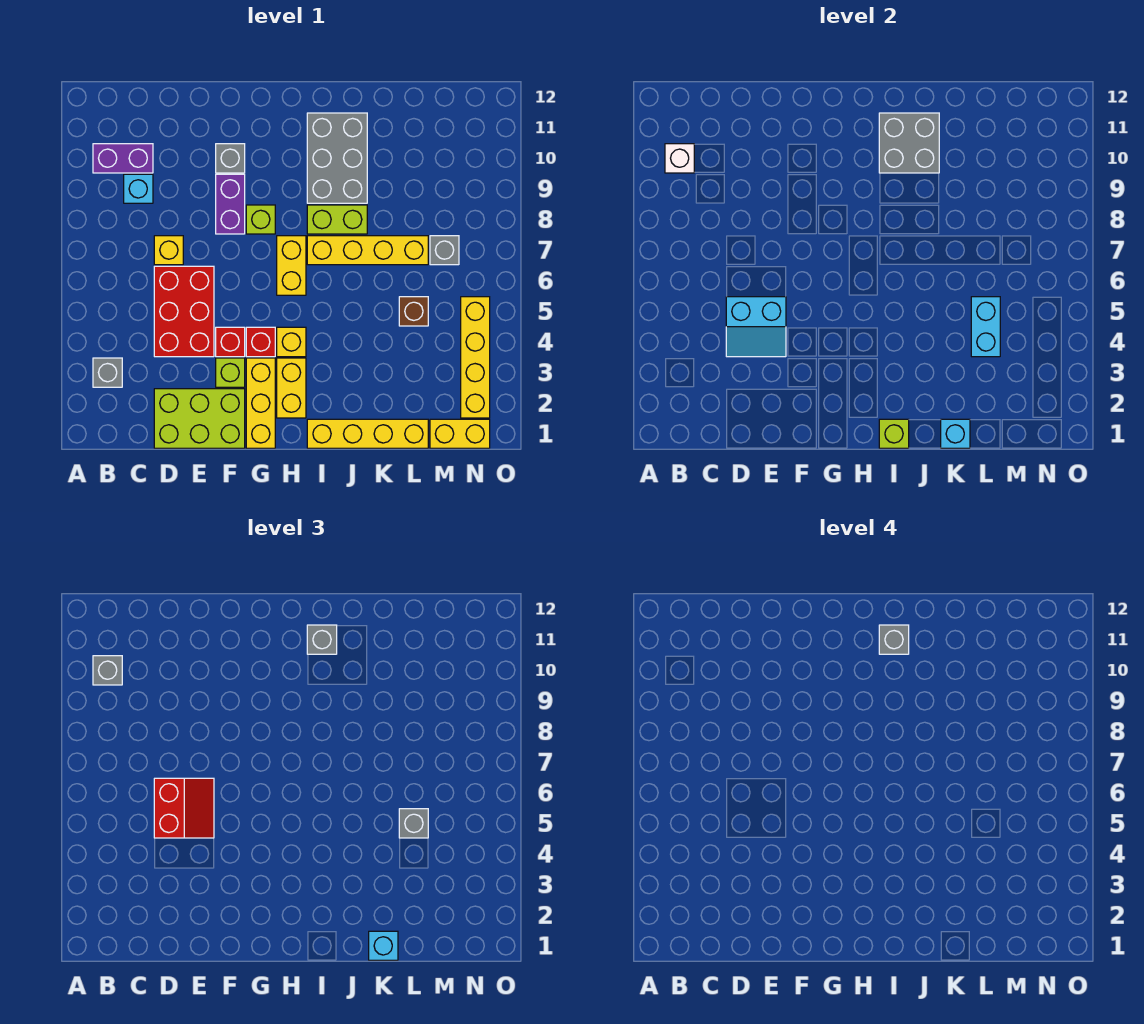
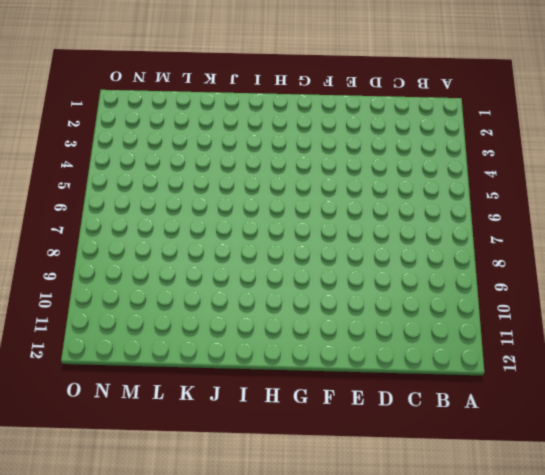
none -> grey 1x1 brick [93,358,122,387]
none -> purple 1x2 brick [93,144,153,173]
none -> cyan 1x1 brick [124,174,153,203]
none -> lime 2x3 brick [154,389,245,448]

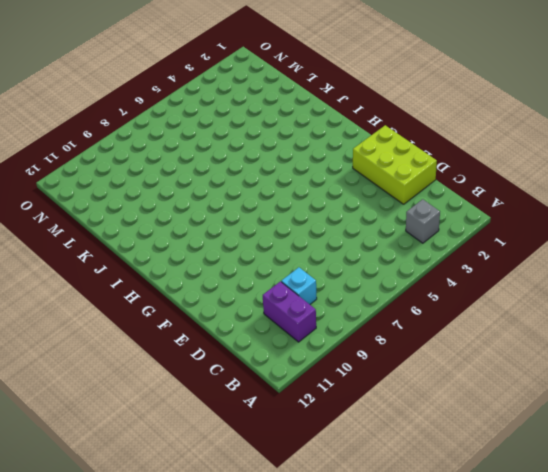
none -> red 2x3 brick [154,266,214,357]
none -> yellow 1x1 brick [154,236,183,265]
none -> lime 1x1 brick [216,358,245,387]
none -> red 1x1 brick [216,327,245,357]

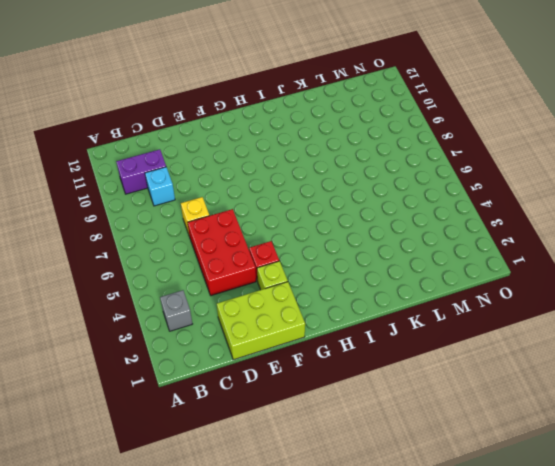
none -> purple 1x2 brick [216,174,245,234]
none -> grey 1x1 brick [216,144,245,173]
none -> yellow 1x3 brick [246,358,275,448]
none -> red 1x1 brick [246,327,275,357]

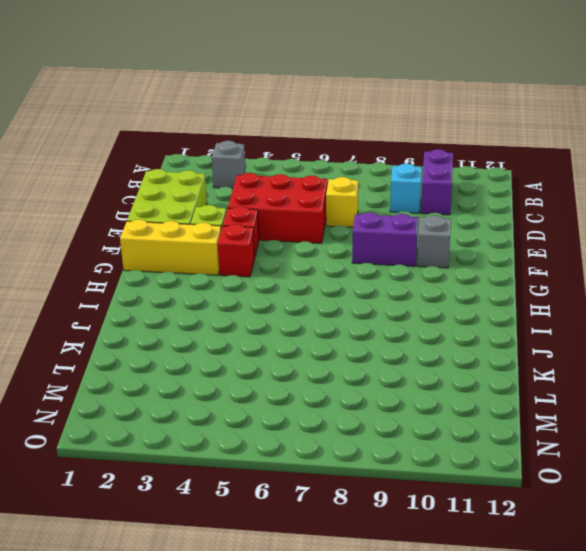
none -> lime 1x1 brick [246,205,275,234]
none -> yellow 1x2 brick [277,358,306,418]
none -> yellow 1x1 brick [277,327,306,357]
none -> yellow 1x2 brick [277,236,306,295]

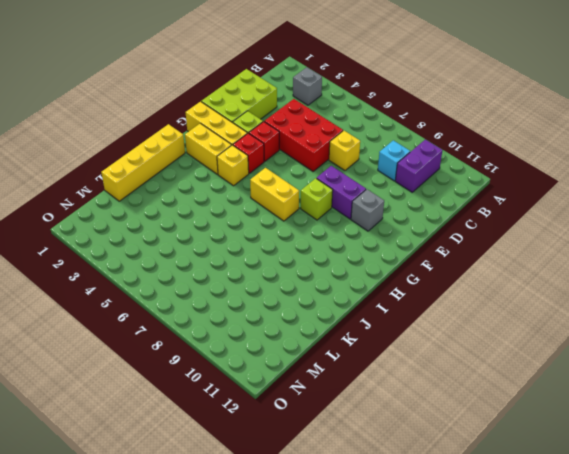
none -> yellow 1x4 brick [307,236,428,265]
none -> lime 1x2 brick [307,205,367,234]
none -> grey 2x3 brick [307,113,367,203]
none -> brown 1x1 brick [399,297,428,326]

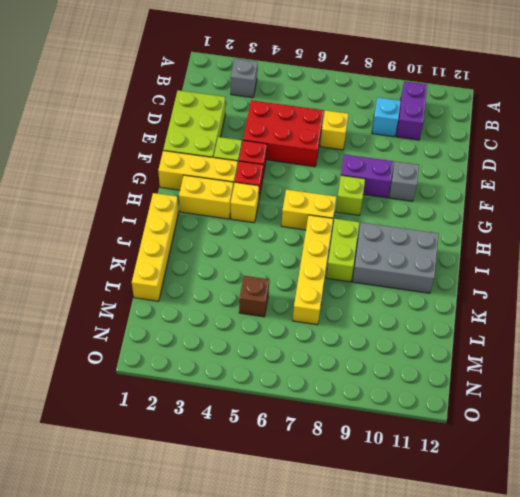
none -> yellow 1x2 brick [430,419,490,448]
none -> grey 1x1 brick [430,236,459,265]
none -> yellow 1x4 brick [461,297,490,418]
none -> white 1x1 brick [665,144,694,173]

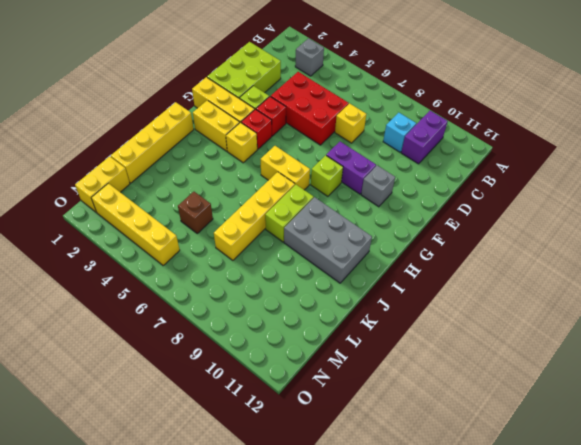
none -> grey 1x1 brick [430,236,459,265]
none -> white 1x1 brick [665,144,694,173]
none -> cyan 2x2 slope [726,297,786,357]
none -> lime 1x1 brick [879,419,909,448]

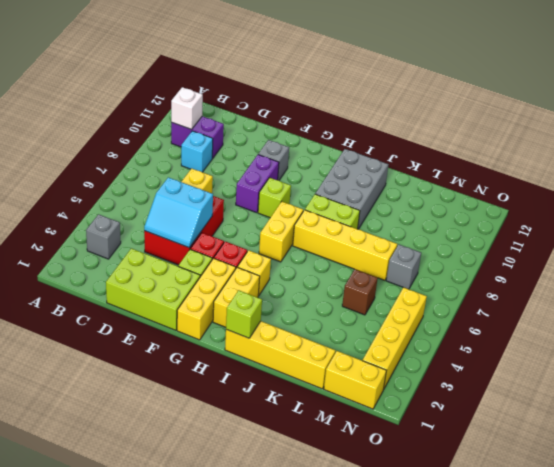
none -> grey 2x2 brick [879,113,939,173]
none -> cyan 1x1 brick [941,419,970,448]
none -> cyan 1x2 brick [971,297,1000,357]
none -> grey 1x1 brick [93,656,122,685]

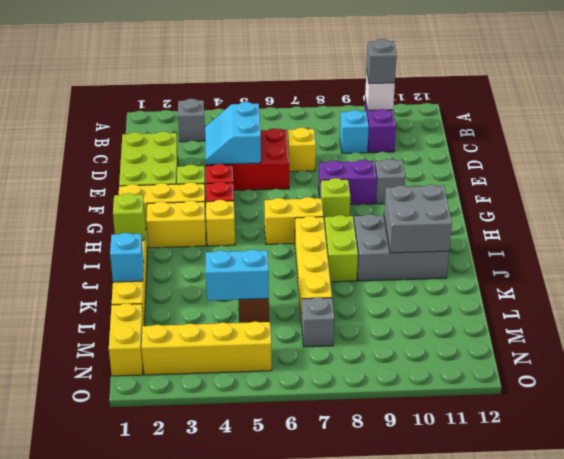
none -> red 2x2 slope [154,778,214,838]
none -> grey 1x1 brick [307,625,337,654]
none -> cyan 1x1 brick [369,931,398,960]
none -> grey 1x1 brick [399,809,428,838]

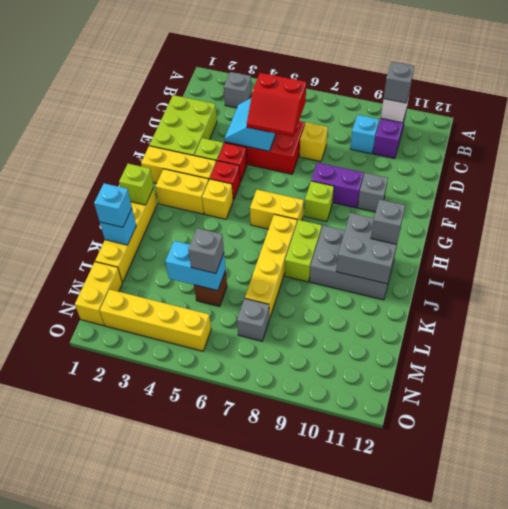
none -> grey 1x1 brick [879,625,909,654]

